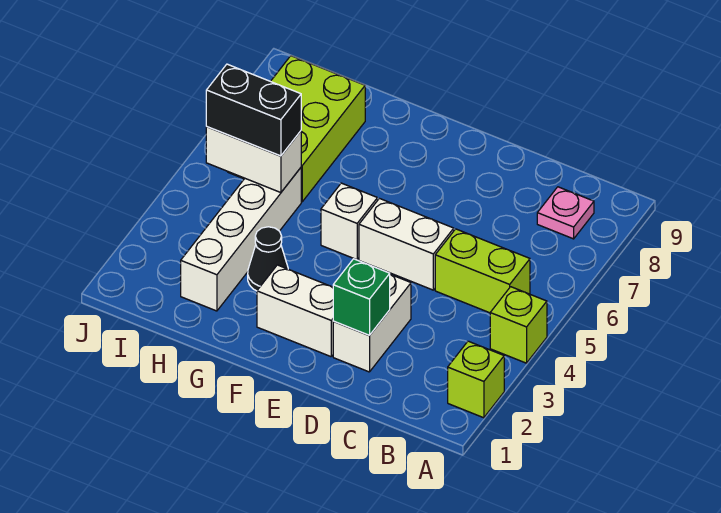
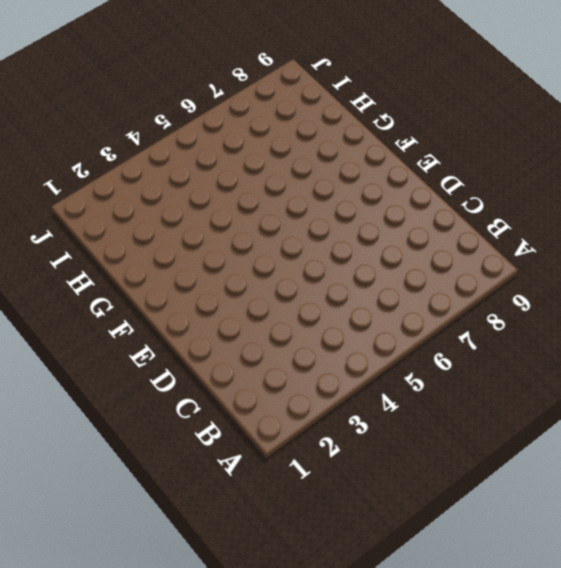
none -> lime 1x1 brick [448,341,504,418]
none -> lime 1x1 brick [490,287,547,363]
none -> lime 1x2 brick [435,229,530,313]

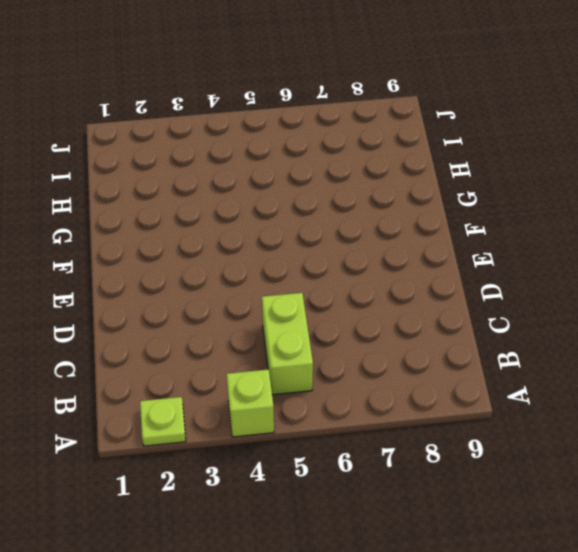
lime 1x1 plate [140,397,186,446] -> lime 1x1 brick [448,341,504,418]
none -> pink 1x1 plate [537,187,594,239]
none -> white 1x2 brick [333,275,411,372]
none -> white 1x2 brick [359,199,454,290]

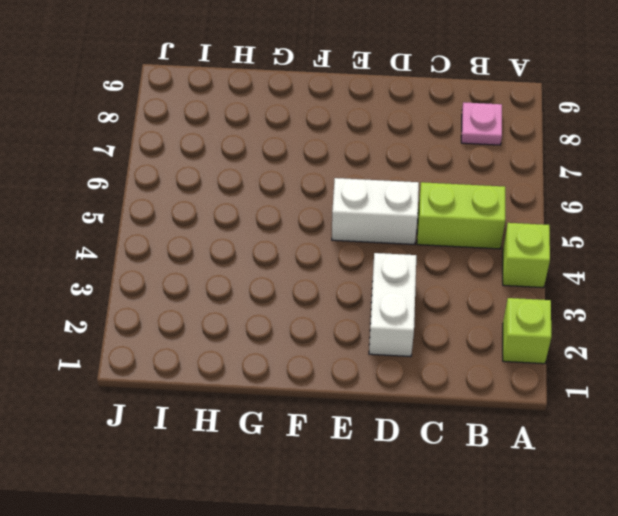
none -> white 1x2 brick [257,265,333,357]
none -> white 1x1 brick [321,183,377,260]
none -> black 1x1 cone [248,227,288,291]

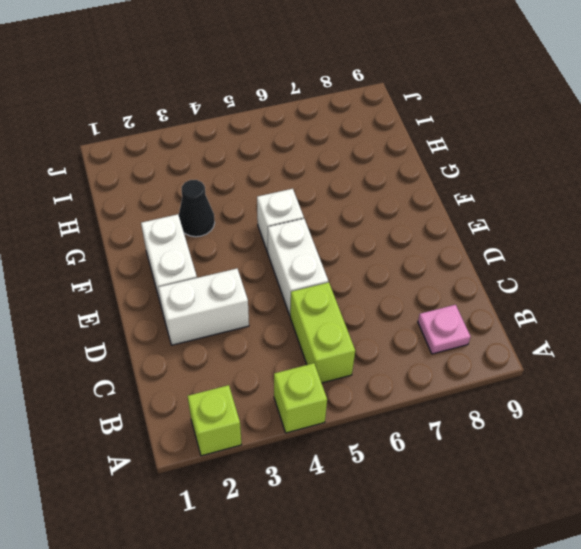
none -> white 1x4 brick [181,168,301,311]
none -> lime 2x3 brick [228,56,365,202]
none -> green 1x1 brick [333,259,390,335]

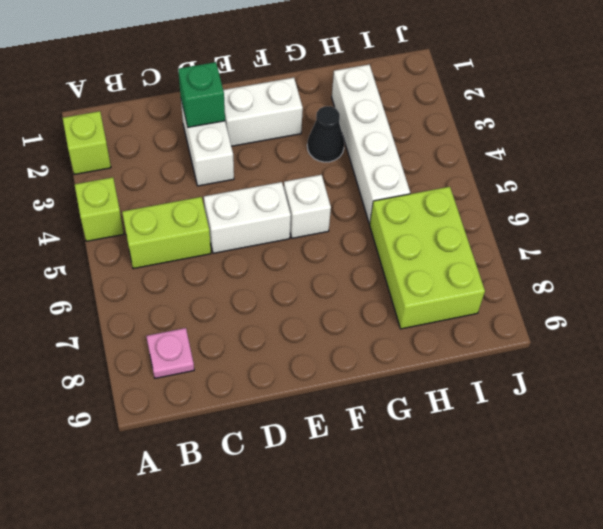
none -> white 1x2 brick [206,127,301,193]
none -> black 1x2 brick [206,64,301,156]

